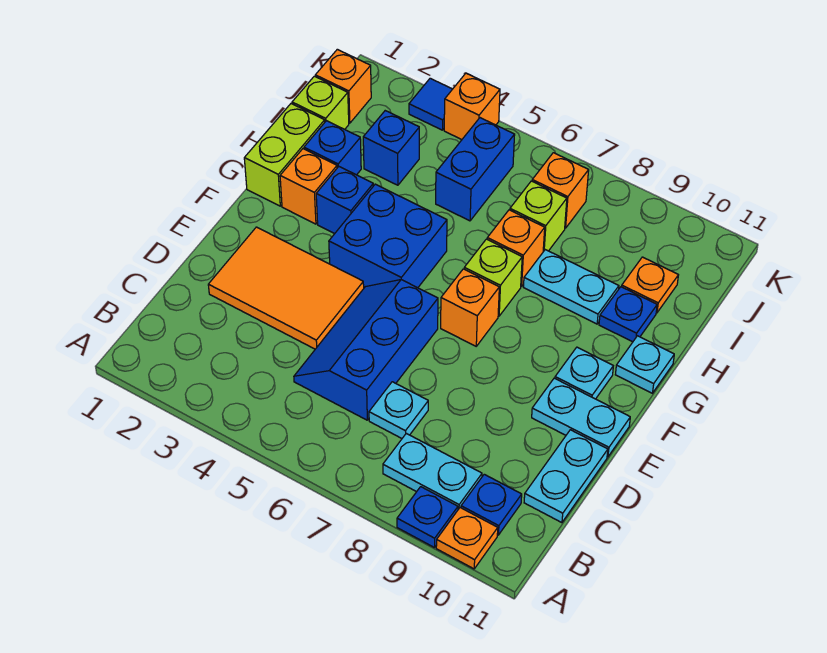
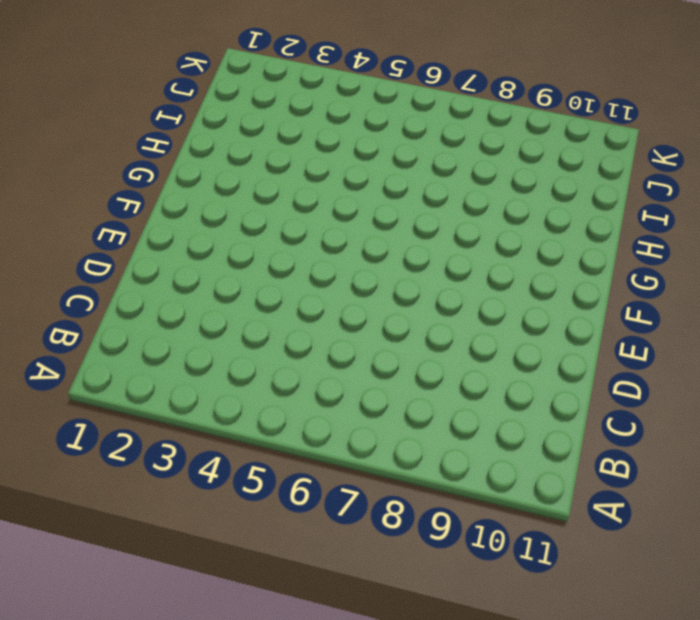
none -> blue 1x1 plate [397,487,458,548]
none -> orange 1x1 plate [436,508,498,569]
none -> cyan 1x2 plate [383,433,482,509]
none -> blue 1x1 plate [461,474,522,535]

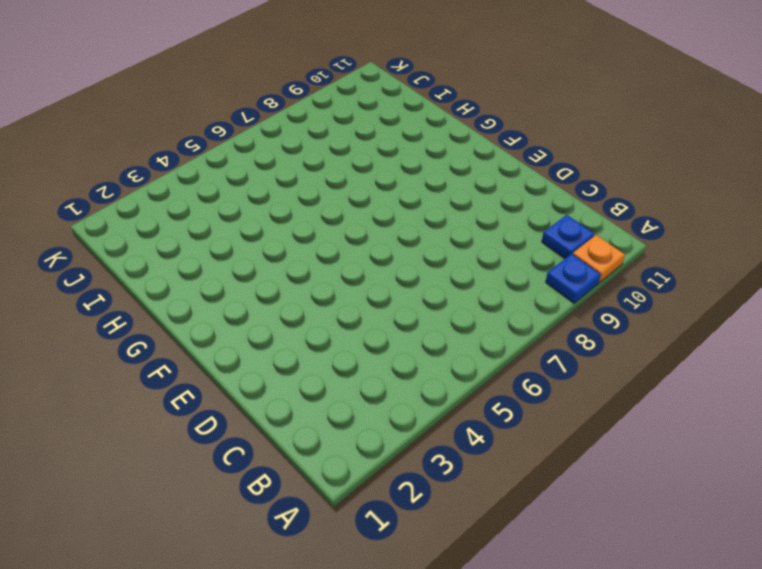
none -> cyan 1x2 plate [383,433,482,509]
none -> blue 2x3 slope [294,280,438,420]
none -> cyan 1x1 plate [369,382,428,438]
none -> cyan 1x2 plate [524,430,608,523]

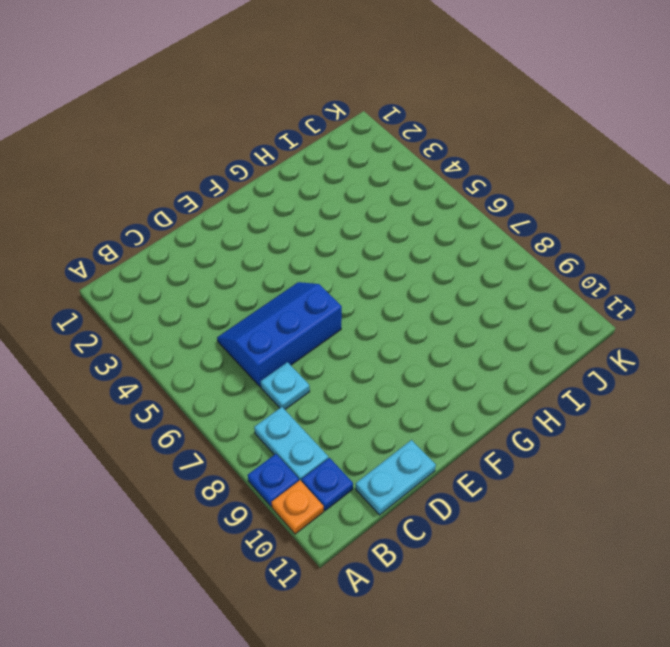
none -> orange 2x3 tile [208,227,364,349]
none -> cyan 1x2 plate [532,378,630,457]
none -> blue 2x2 brick [329,184,447,288]
none -> orange 1x1 brick [441,269,499,346]

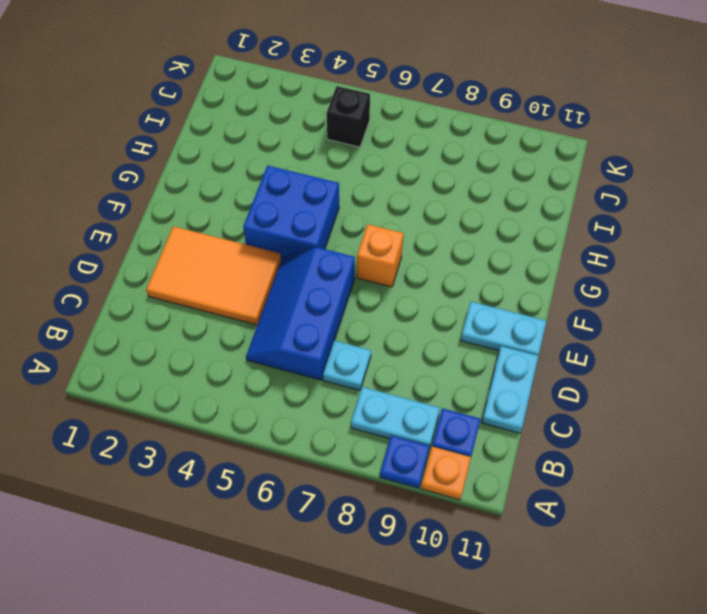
black 1x1 brick [326,86,370,147] -> blue 1x2 brick [436,118,515,221]
none -> cyan 1x1 plate [555,347,613,399]
none -> lime 1x2 brick [244,104,325,206]
none -> orange 1x1 brick [280,149,337,224]
none -> blue 1x1 brick [316,167,373,234]

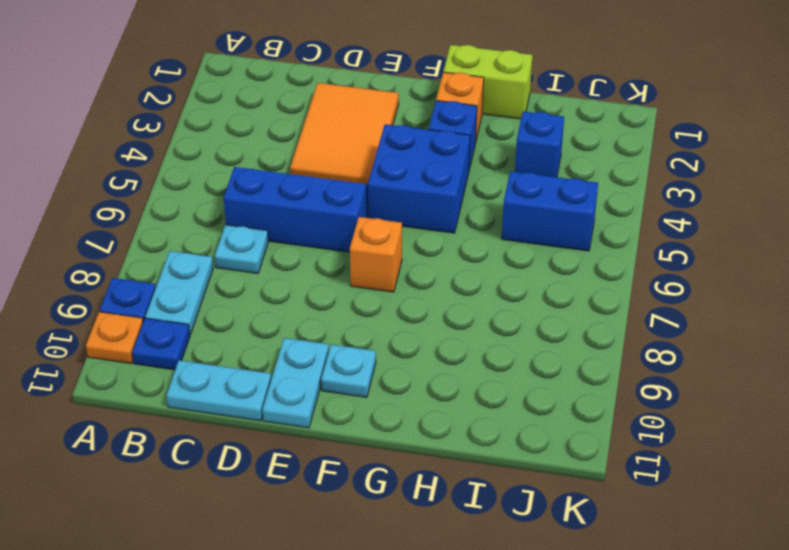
none -> lime 1x1 brick [464,239,522,316]
none -> cyan 1x1 plate [615,336,674,393]
none -> blue 1x1 brick [304,121,361,175]
none -> orange 1x1 brick [487,210,545,286]

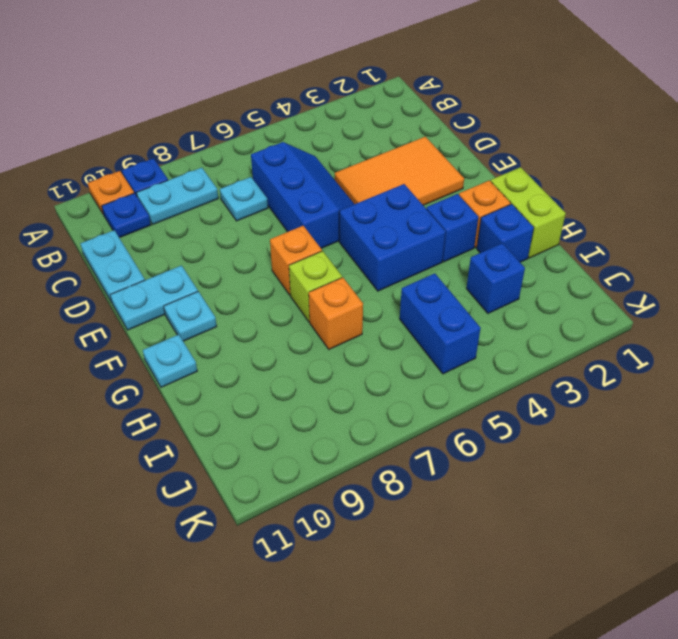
none -> cyan 1x2 plate [524,250,619,324]
none -> blue 1x1 plate [599,287,657,342]
none -> lime 1x1 brick [292,76,349,129]
none -> lime 1x1 brick [510,181,567,252]

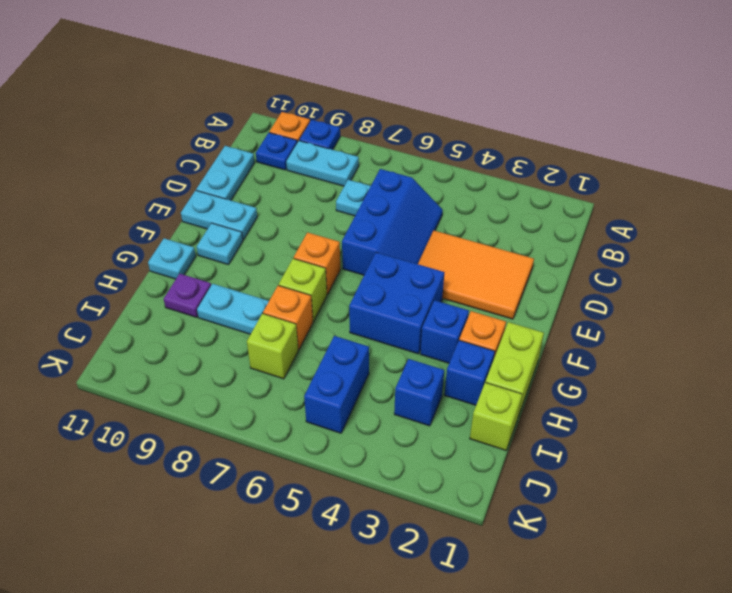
purple 1x1 plate [164,274,211,317] -> blue 1x1 plate [599,287,657,342]
none -> orange 1x1 plate [622,257,678,313]
none -> orange 1x1 brick [315,49,371,123]
none -> orange 1x1 brick [532,153,589,228]
none -> blue 1x1 tile [409,78,452,130]

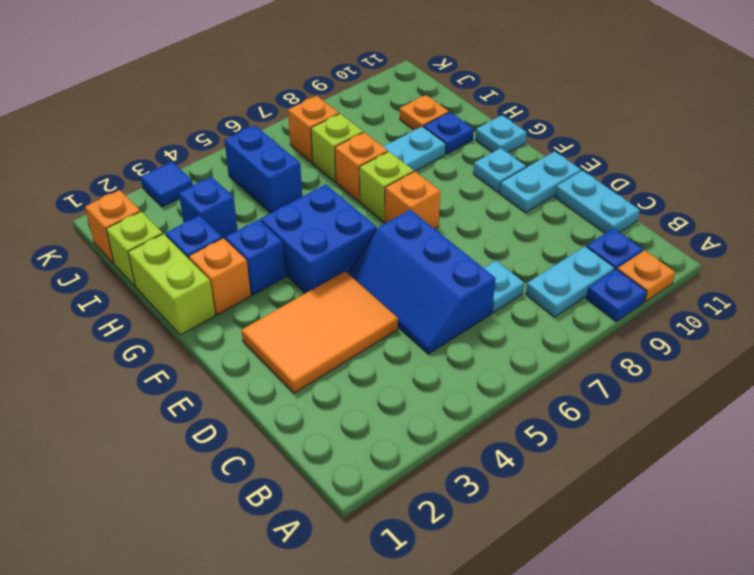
none -> orange 1x1 brick [444,73,500,140]

